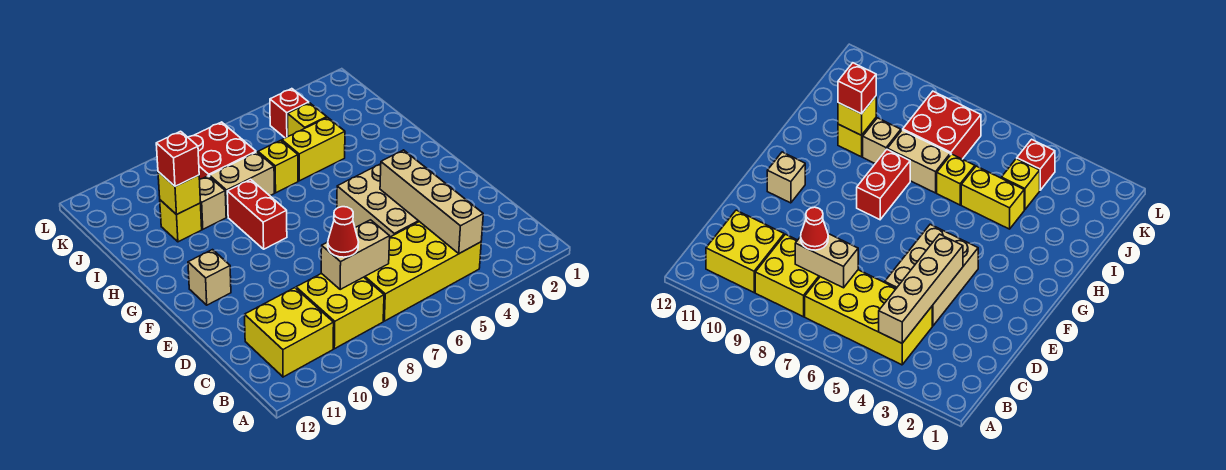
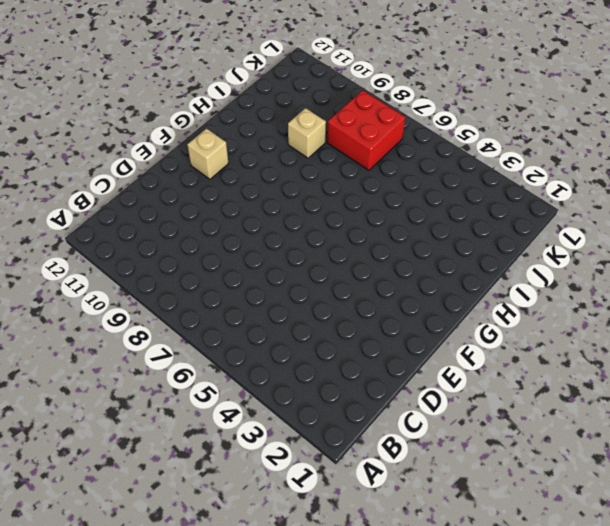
none -> yellow 2x4 brick [364,222,481,321]
none -> yellow 2x2 brick [296,273,384,349]
none -> yellow 2x2 brick [245,288,334,377]

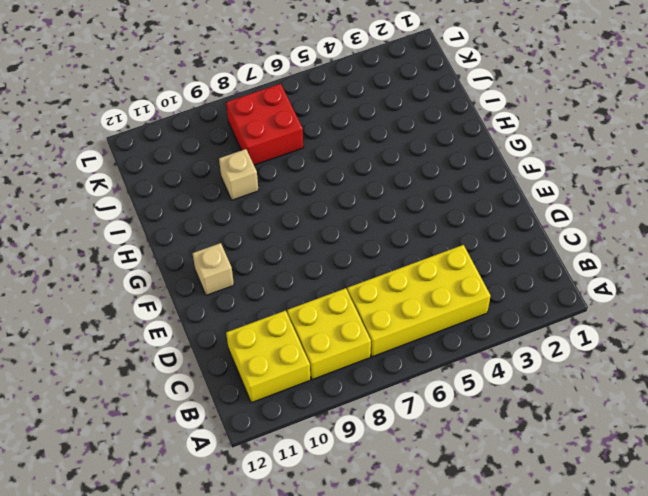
none -> tan 2x3 brick [337,164,419,237]
none -> red 1x2 brick [227,179,287,249]
none -> yellow 1x2 brick [282,117,345,181]

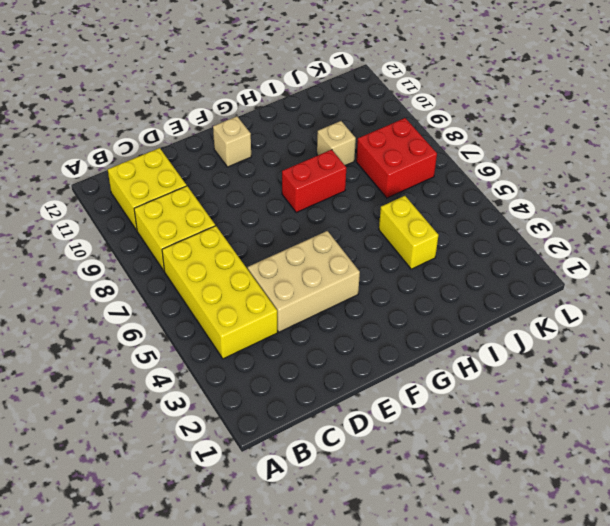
none -> yellow 1x1 brick [258,140,298,193]
none -> tan 1x2 brick [210,152,274,217]
none -> yellow 1x1 brick [160,200,202,242]

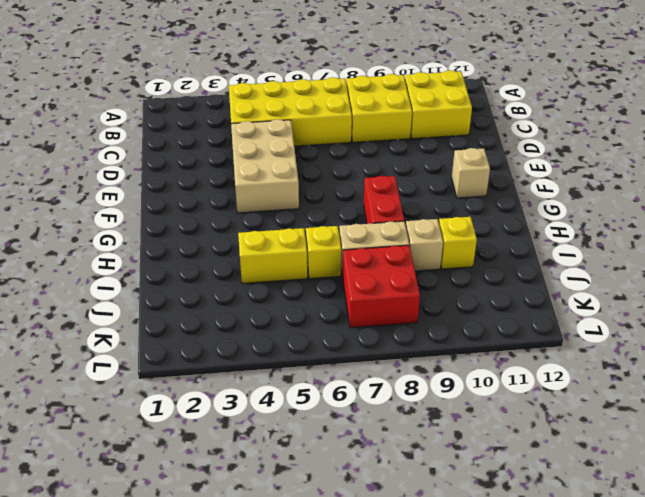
none -> yellow 1x1 brick [288,103,327,136]
none -> red 1x1 brick [270,89,309,138]
none -> tan 1x4 brick [380,150,483,254]

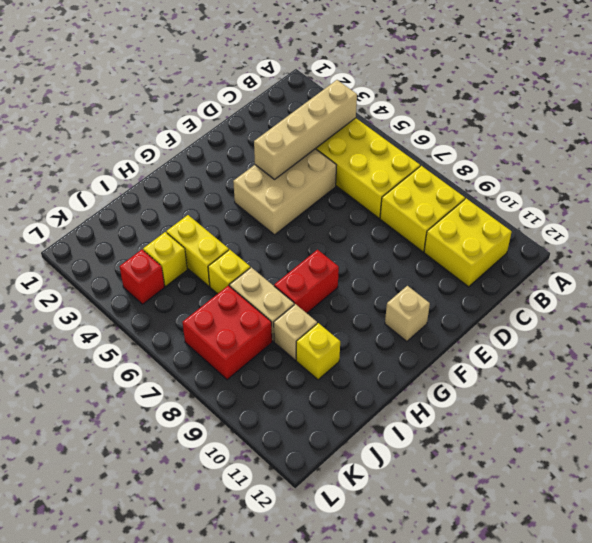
none -> tan 1x2 brick [321,220,390,290]
none -> yellow 1x1 brick [158,172,200,215]
none -> red 1x1 cone [328,207,358,257]

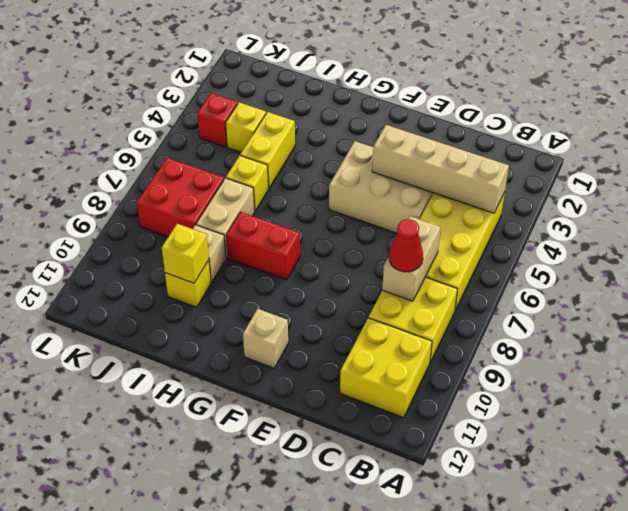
none -> red 1x1 brick [156,131,199,186]

